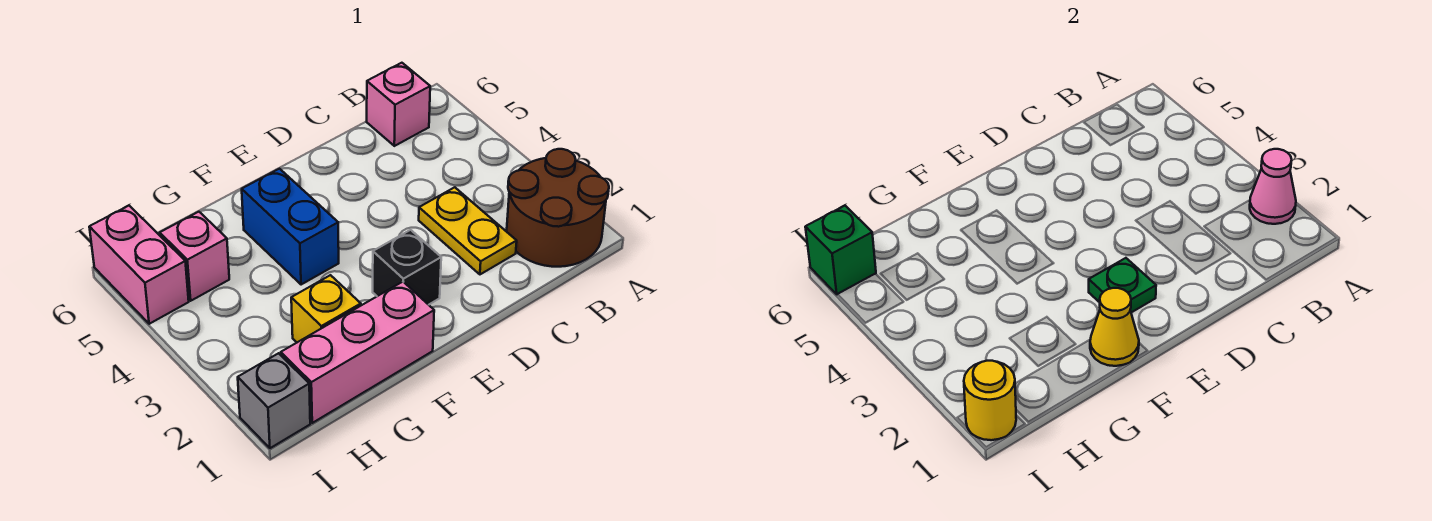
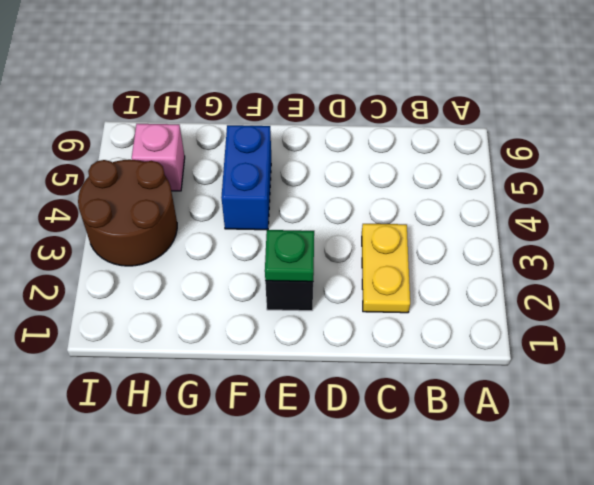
brown 2x2 round brick [78,160,177,266] -> brown 2x2 round brick moved to [507,149,609,267]
none -> pink 1x1 brick [367,63,430,146]
none -> pink 1x3 brick [281,282,434,423]
none -> yellow 1x1 brick [291,275,361,342]

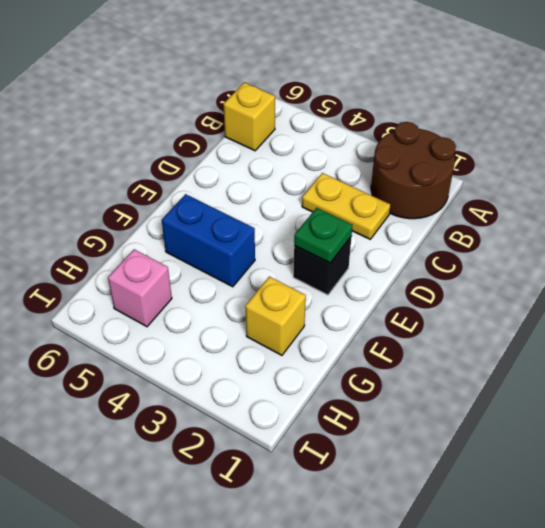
yellow 1x1 brick [224,82,275,151] -> pink 1x1 brick [367,63,430,146]
none -> pink 1x3 brick [281,282,434,423]
none -> grey 1x1 brick [238,353,310,448]
none -> pink 1x2 brick [89,206,189,324]

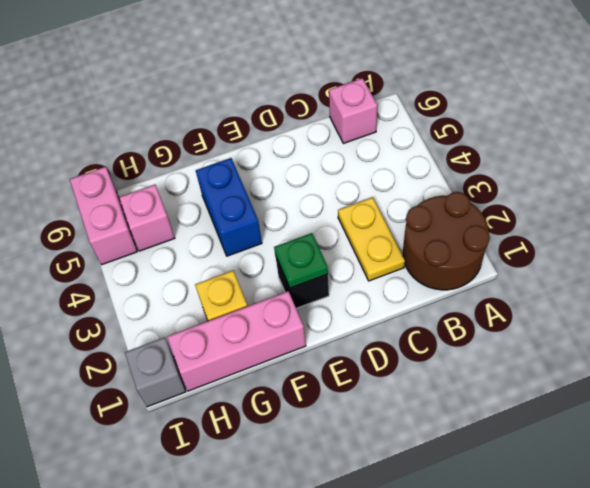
none -> pink 1x1 cone [1250,149,1296,224]
none -> yellow 1x1 cone [1090,288,1139,366]
none -> yellow 1x1 round brick [964,361,1016,440]

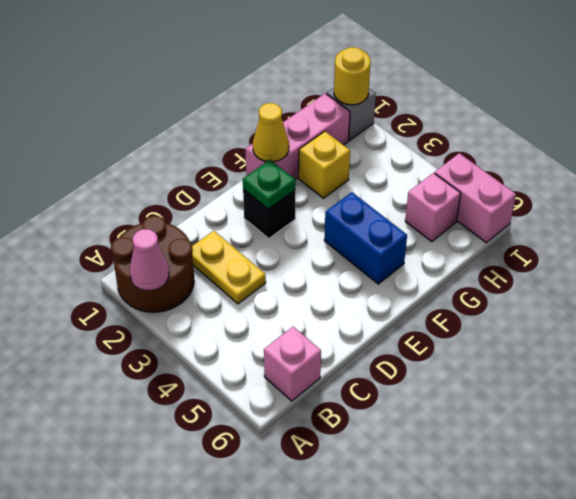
none -> green 1x1 brick [805,206,876,294]

